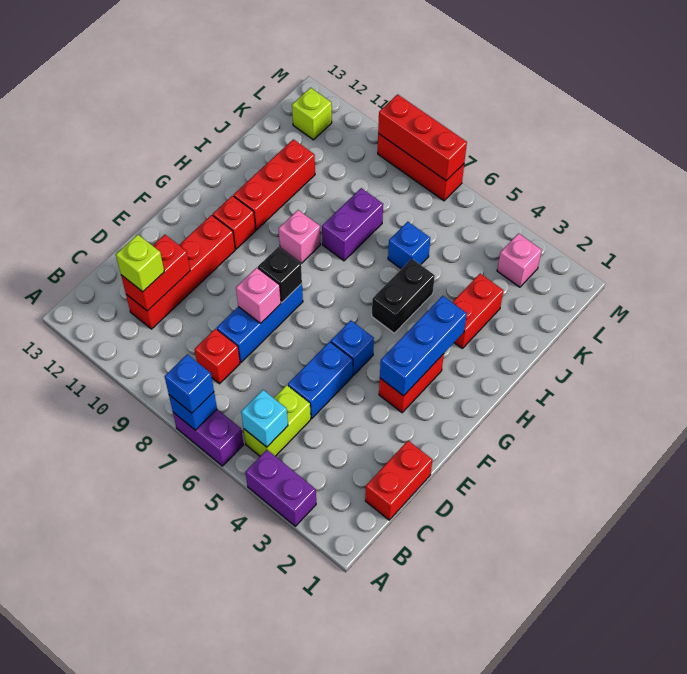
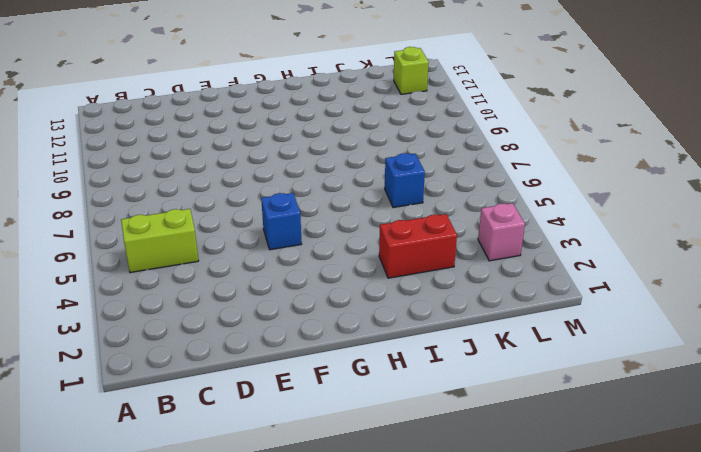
none -> purple 1x2 brick [246,450,316,526]
none -> purple 1x2 brick [173,409,244,466]
none -> red 1x2 brick [365,441,432,520]

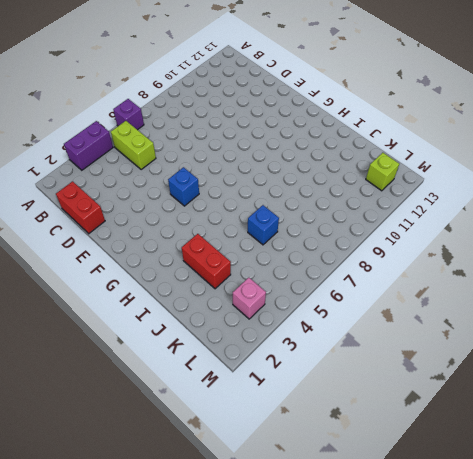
purple 1x1 brick [113,99,144,130] -> purple 1x2 brick [173,409,244,466]
none -> red 1x1 brick [195,329,240,384]
none -> red 1x4 brick [126,215,235,329]
none -> blue 1x2 brick [288,342,353,418]

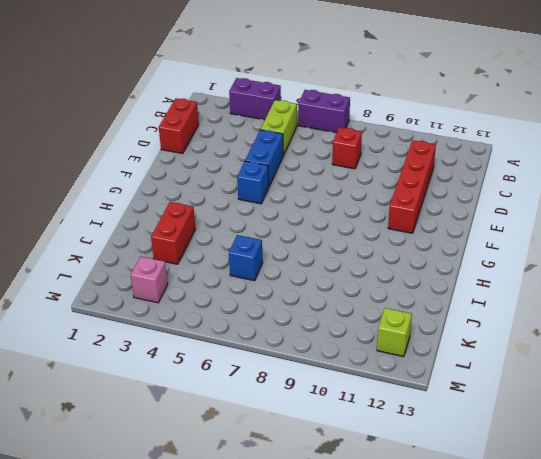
none -> blue 1x3 brick [217,284,303,362]
none -> red 1x2 brick [379,354,444,413]
none -> red 1x1 brick [213,196,256,249]

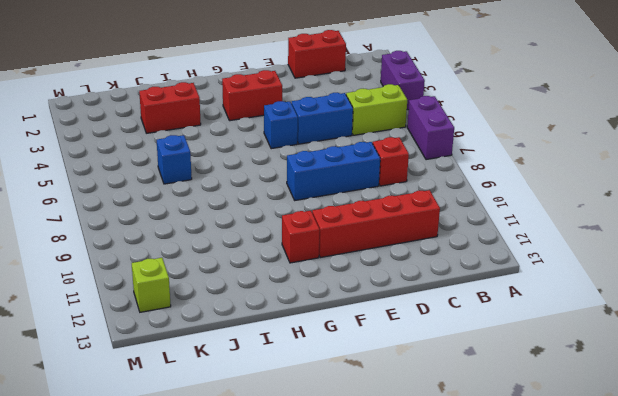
none -> black 1x2 brick [372,259,435,333]
none -> pink 1x1 brick [279,210,320,263]
none -> red 1x3 brick [234,139,315,230]

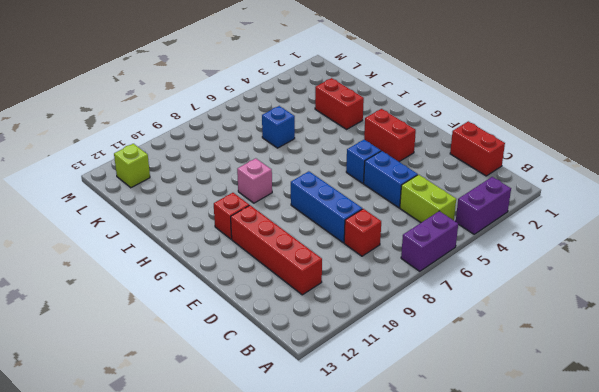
none -> black 1x2 brick [372,259,435,333]
none -> red 1x3 brick [234,139,315,230]
none -> purple 1x2 brick [322,188,383,261]

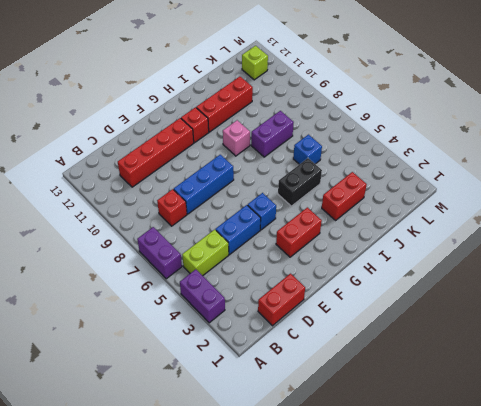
none -> pink 1x1 brick [497,233,542,287]
none -> red 1x3 brick [378,134,464,201]
none -> blue 1x1 brick [169,392,217,430]

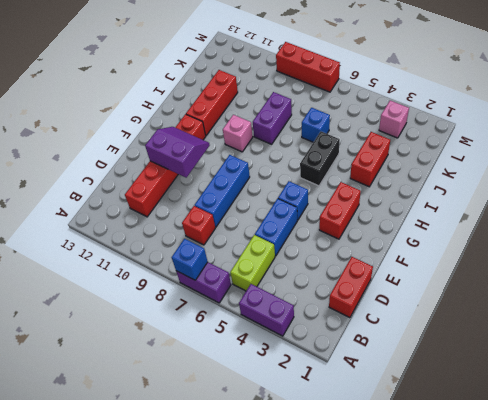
purple 2x2 slope [145,127,210,177] -> none
none -> lime 1x1 brick [292,88,332,140]
none -> cyan 1x1 brick [241,390,288,447]
none -> red 1x2 brick [121,235,190,311]

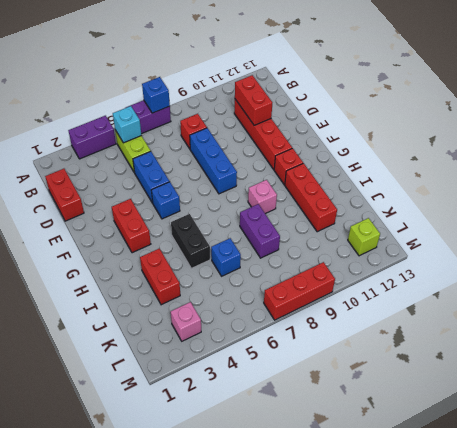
none -> pink 1x1 brick [236,268,281,323]
none -> blue 1x3 brick [380,296,467,396]
none -> black 1x1 brick [258,247,302,302]

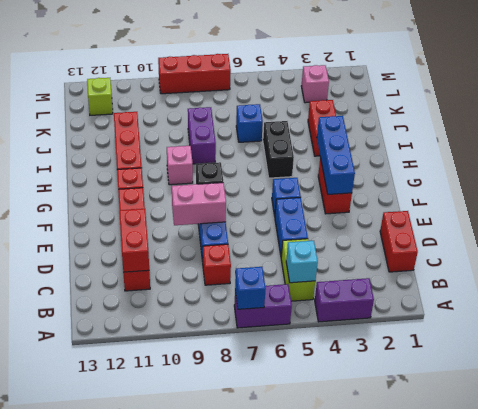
pink 1x2 brick [172,183,226,225] -> pink 1x1 brick [236,268,281,323]
none -> red 1x3 brick [378,94,467,181]
none -> blue 1x1 brick [165,354,214,413]
none -> lime 1x1 brick [116,235,164,292]

